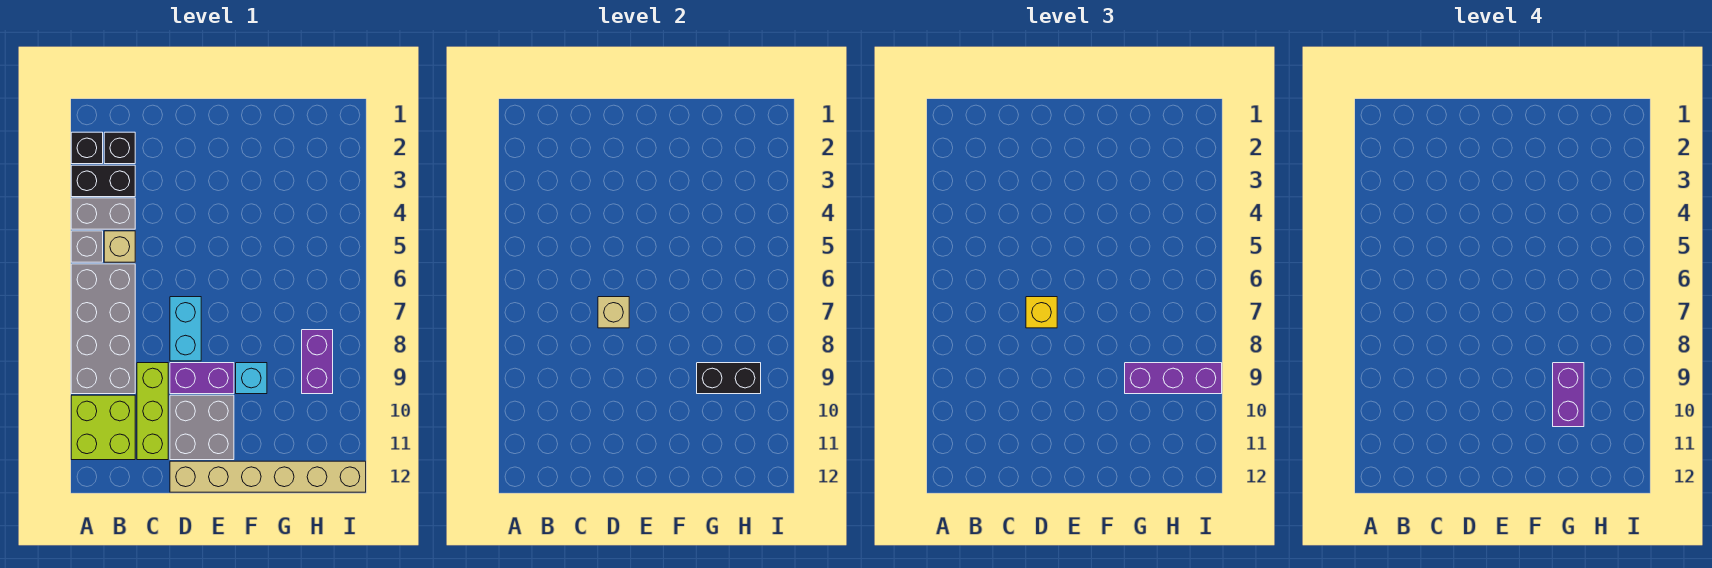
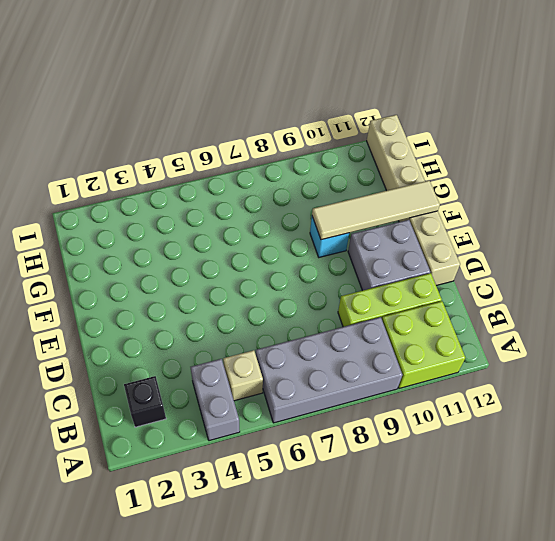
tan 1x4 tile [312,181,440,240] -> none
none -> black 1x1 brick [71,132,103,164]
none -> black 1x2 brick [71,165,135,197]
none -> grey 1x1 brick [71,231,103,262]

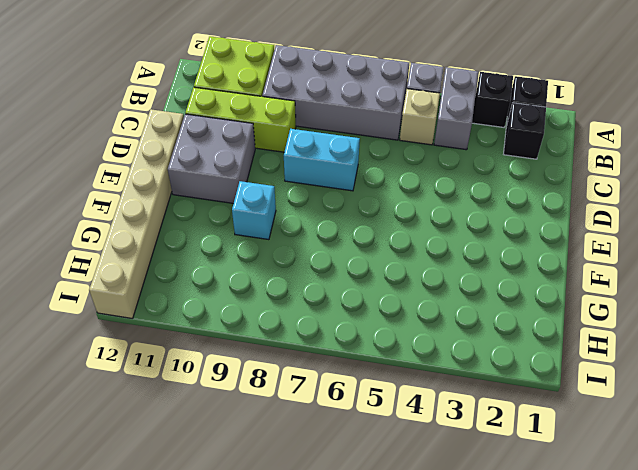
black 1x1 brick [472,72,513,127] -> black 1x2 brick [71,165,135,197]
none -> purple 1x2 brick [170,363,234,394]
none -> purple 1x2 brick [302,330,333,394]
none -> tan 1x1 brick [598,297,629,328]

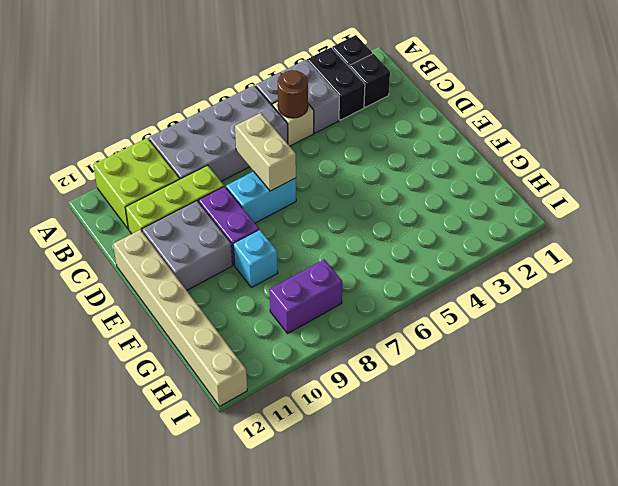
brown 1x1 round brick [278,70,308,118] -> none
tan 1x2 brick [235,113,296,191] -> tan 1x1 brick [598,297,629,328]
none -> black 1x2 brick [697,363,761,394]
none -> yellow 1x1 brick [1026,297,1057,328]
none -> purple 1x3 brick [1125,363,1222,394]

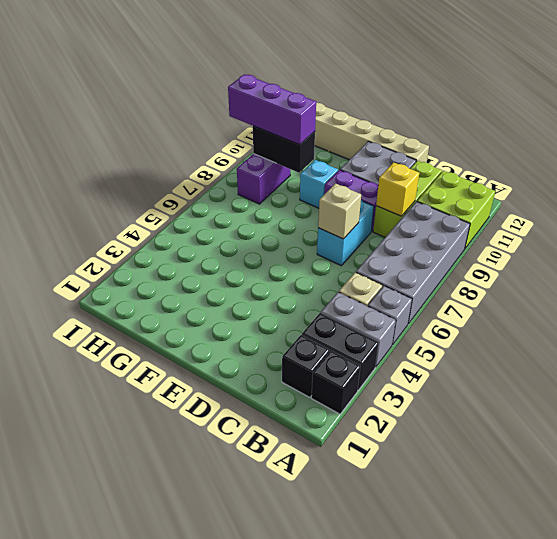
yellow 1x1 brick [376,162,419,216] -> yellow 1x1 brick moved to [1026,297,1057,328]
none -> purple 1x2 brick [1553,363,1584,427]

